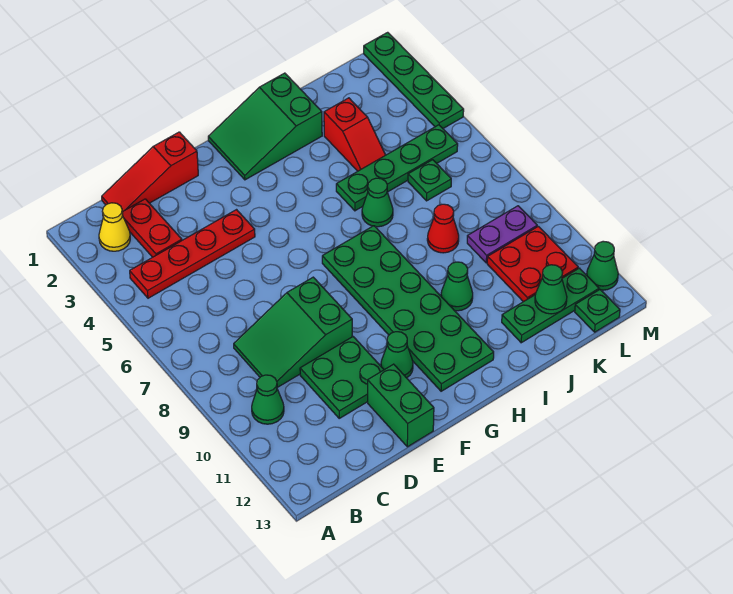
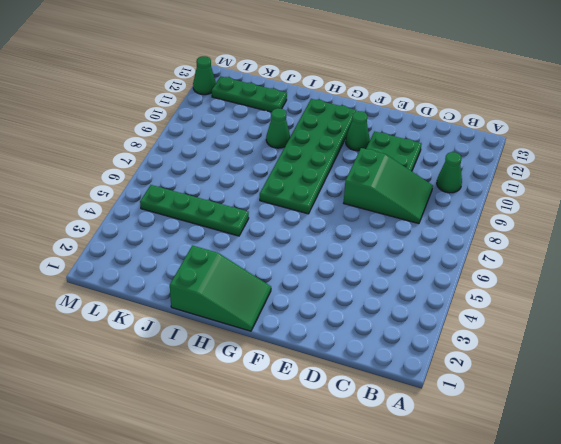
none -> yellow 1x1 cone [99,203,130,251]
none -> red 1x4 plate [130,210,255,298]
none -> red 1x3 slope [102,132,198,212]

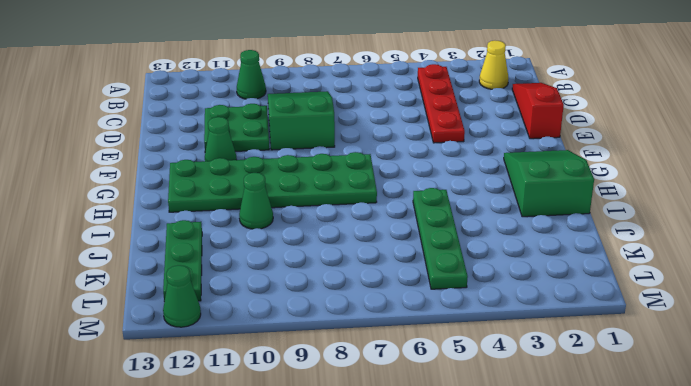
none -> red 1x2 plate [122,199,182,257]
none -> green 1x2 brick [368,364,434,447]
none -> green 1x1 cone [362,178,393,227]

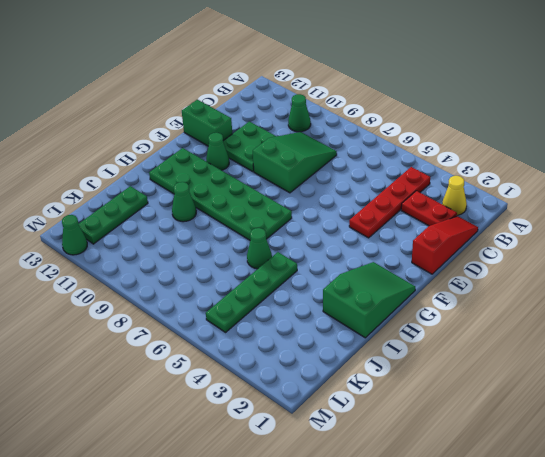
none -> red 1x2 slope [324,98,385,171]
none -> red 1x1 cone [427,204,459,253]
none -> green 1x1 plate [408,160,451,201]

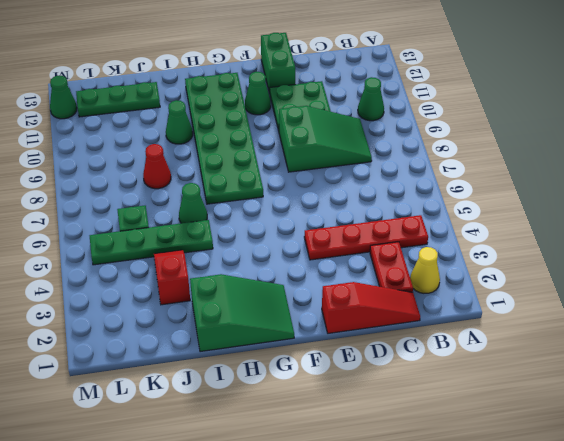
none -> purple 1x2 plate [467,206,537,263]
none -> red 2x2 plate [487,226,578,302]
none -> green 1x1 plate [575,290,620,332]

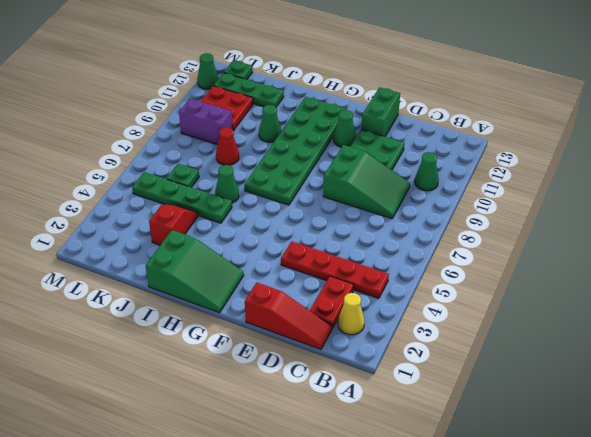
purple 1x2 brick [179,99,232,145] -> purple 1x2 plate [467,206,537,263]
none -> green 1x4 plate [364,32,464,128]
none -> green 1x1 cone [535,265,567,314]

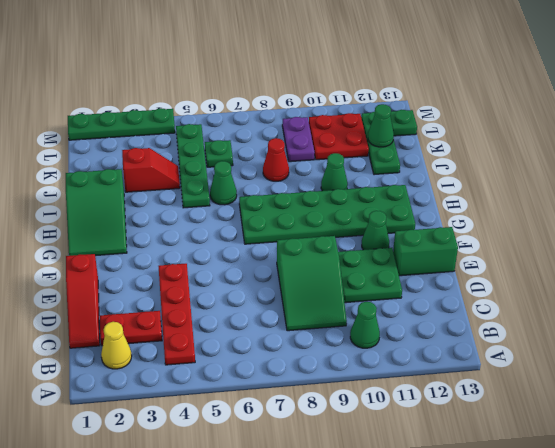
none -> green 1x1 cone [587,241,618,290]

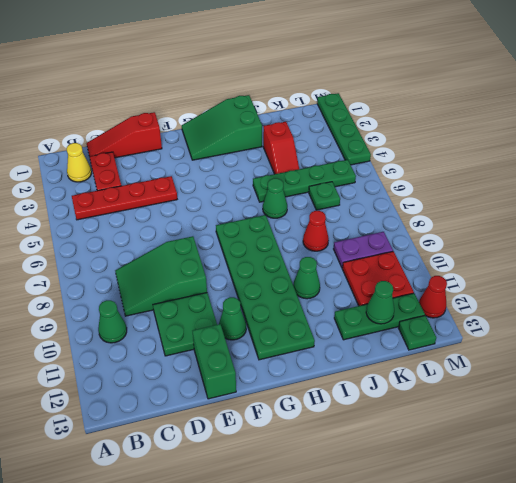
red 1x1 cone [419,276,447,318] -> green 1x1 cone [587,241,618,290]

